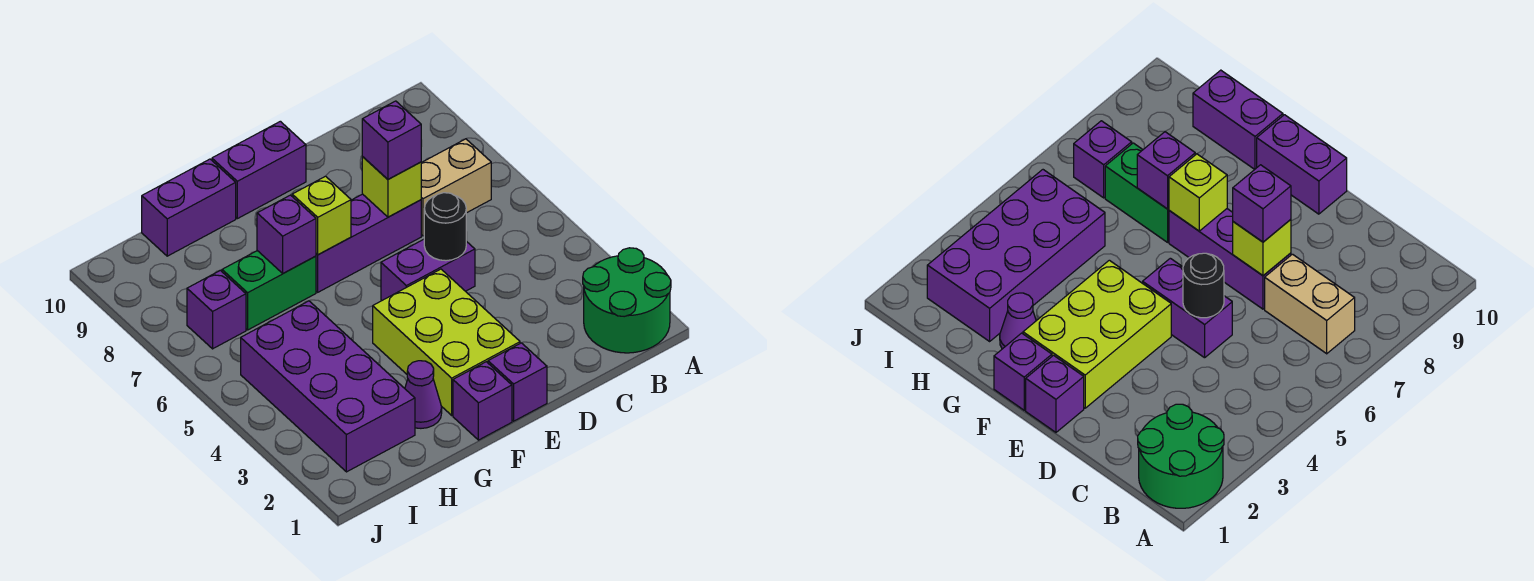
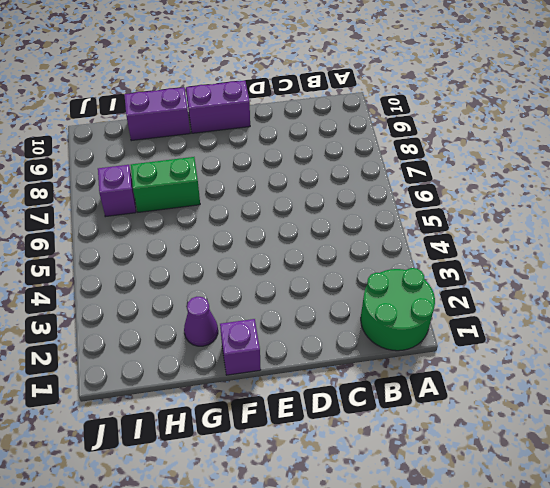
none -> tan 1x2 brick [421,139,491,236]
none -> purple 1x2 brick [381,239,475,300]
none -> purple 1x3 brick [316,194,421,292]

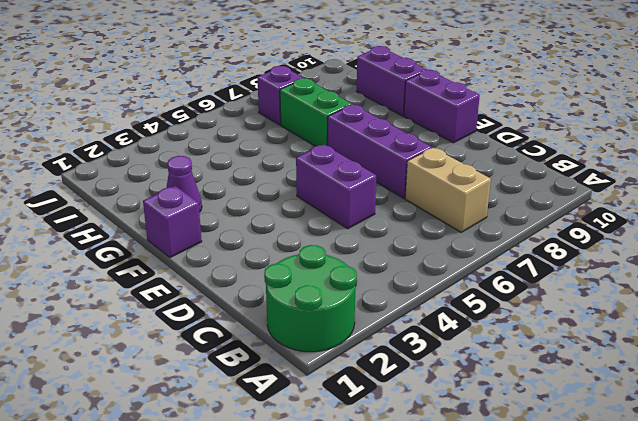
none -> purple 1x1 brick [488,343,547,421]
none -> lime 2x3 brick [373,269,520,415]
none -> purple 2x4 brick [241,301,415,472]

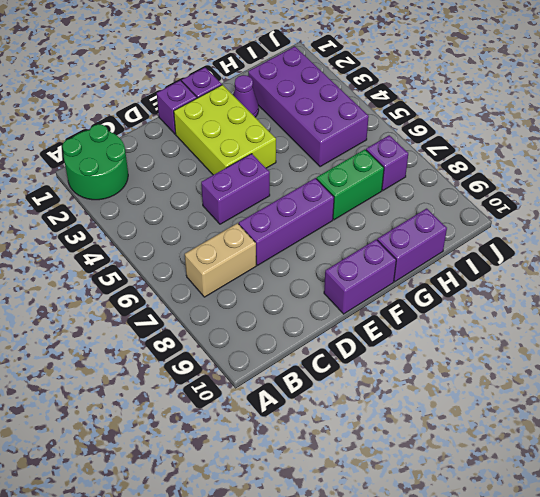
none -> black 1x1 round brick [424,193,466,261]
none -> lime 1x1 brick [362,157,421,217]
none -> lime 1x1 brick [292,176,351,255]

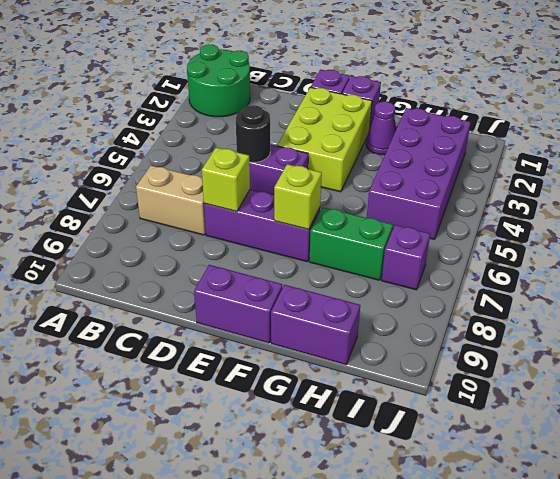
none -> purple 1x1 brick [257,195,316,273]
none -> purple 1x1 brick [362,101,421,179]

